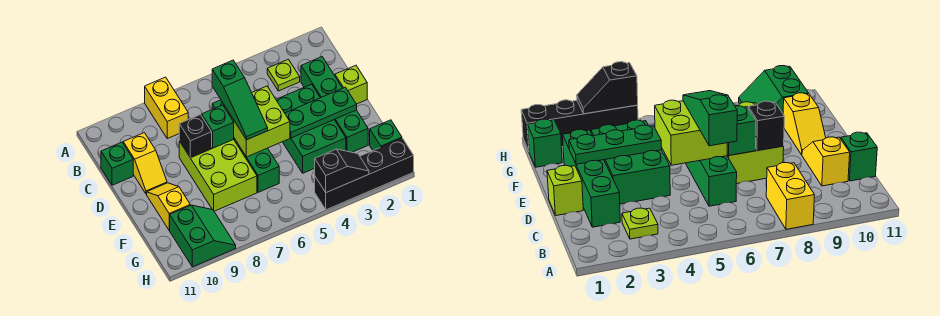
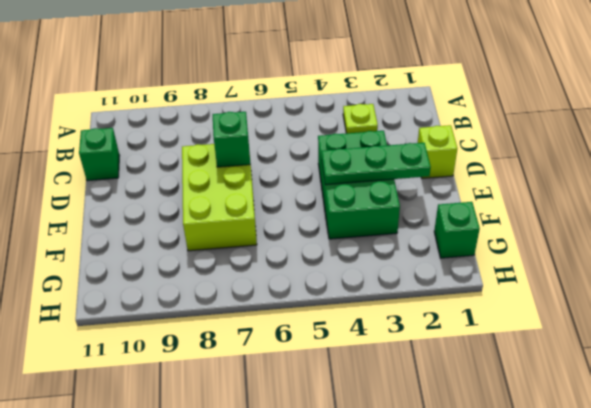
none -> yellow 1x2 brick [145,77,188,138]
none -> green 1x4 brick [301,57,368,152]
none -> green 1x4 brick [212,100,279,192]

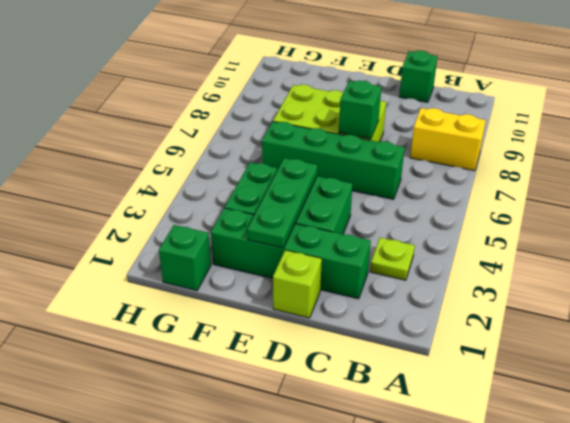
none -> yellow 1x2 slope [123,133,167,194]
none -> yellow 1x2 slope [147,183,190,230]
none -> green 2x2 slope [170,205,236,267]

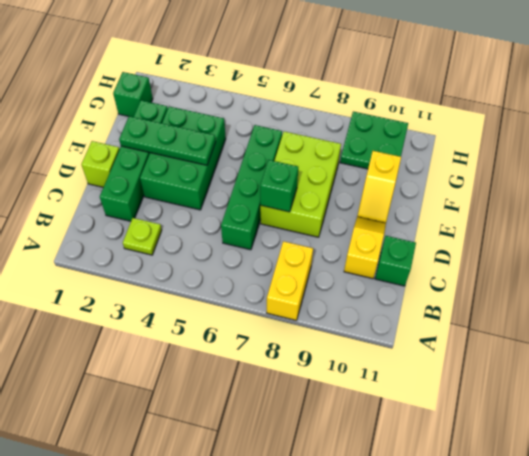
green 2x2 plate [340,112,408,169] -> green 2x2 slope [170,205,236,267]
none -> black 1x4 brick [315,138,414,210]
none -> lime 2x2 brick [224,86,290,157]
none -> black 1x1 brick [179,115,212,158]

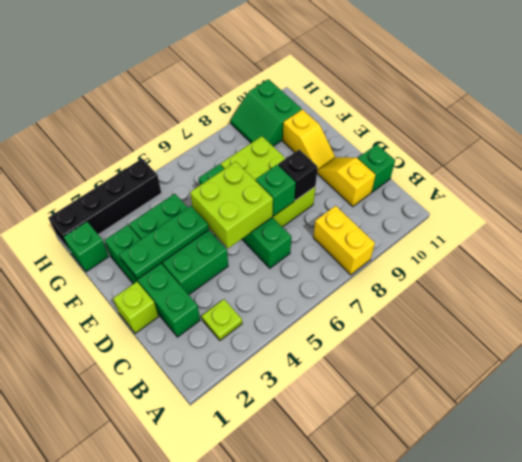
none -> black 1x2 slope [315,149,369,192]
none -> green 1x3 slope [212,60,268,140]

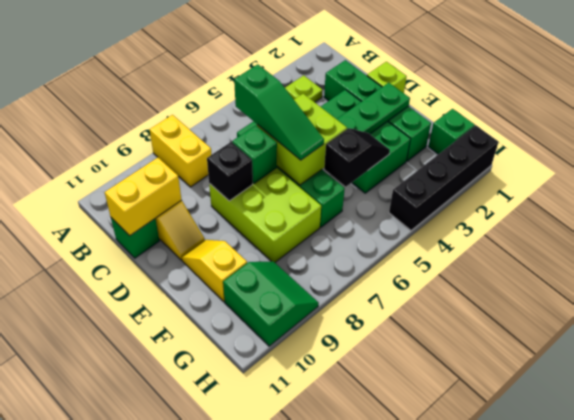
yellow 1x2 brick [105,158,181,236] -> none
black 1x2 slope [324,128,390,187] -> black 1x2 slope moved to [315,149,369,192]

